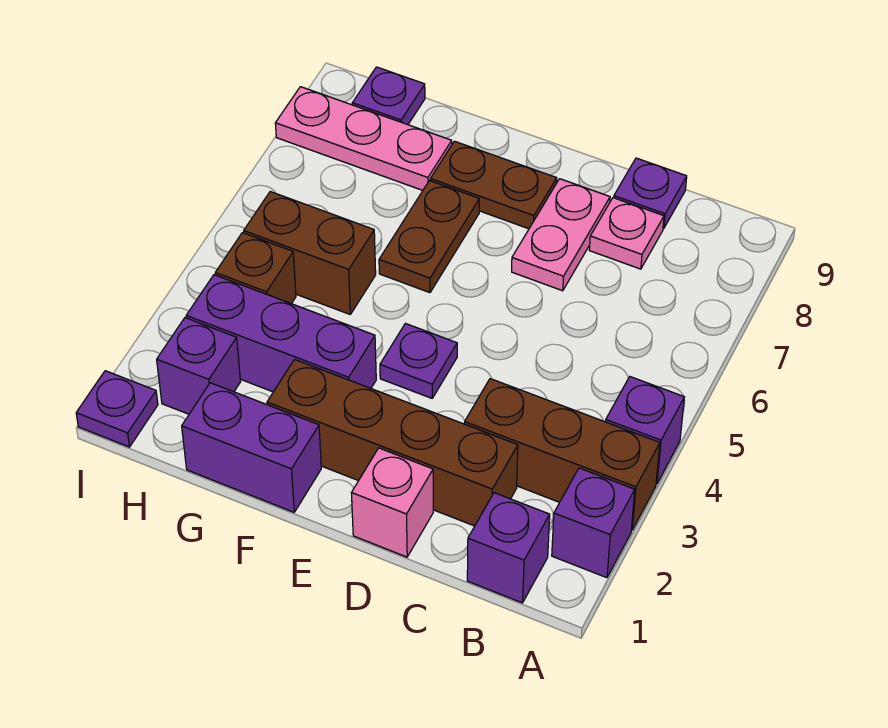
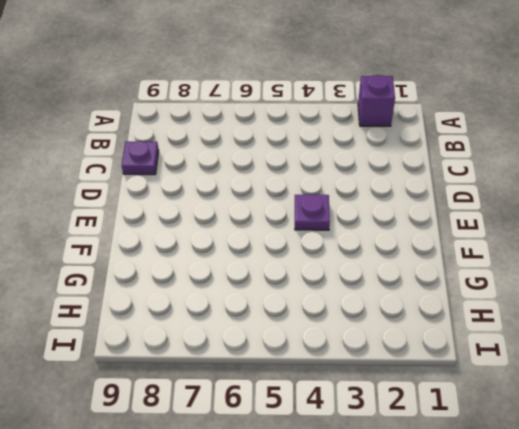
none -> brown 1x3 brick [464,379,660,530]
none -> purple 1x1 brick [606,377,684,484]
none -> purple 1x1 brick [467,493,550,603]

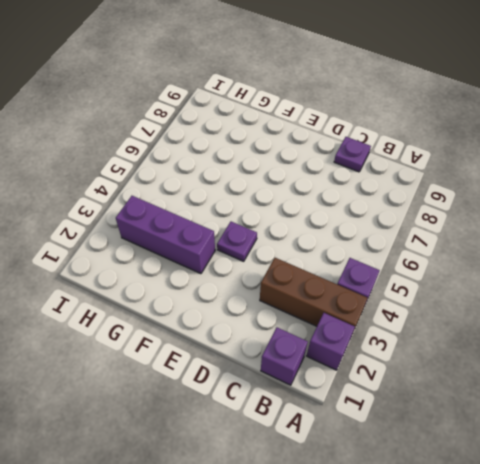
none -> brown 1x4 brick [267,359,518,526]
none -> pink 1x1 plate [589,198,664,269]
none -> pink 1x1 brick [352,448,433,557]

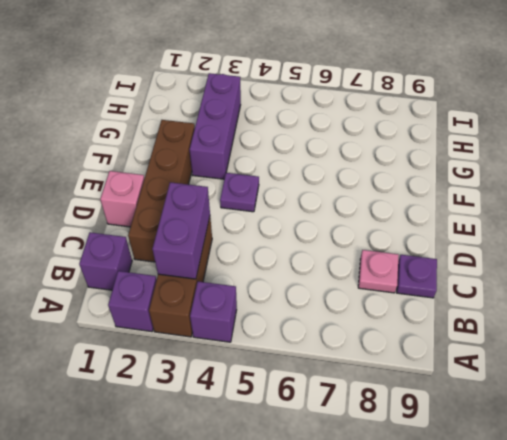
purple 1x2 brick [152,182,210,279] -> purple 1x2 brick moved to [182,383,321,512]
none -> pink 1x2 plate [512,179,610,291]
none -> brown 1x2 plate [430,141,557,229]
none -> brown 1x2 plate [379,181,479,293]

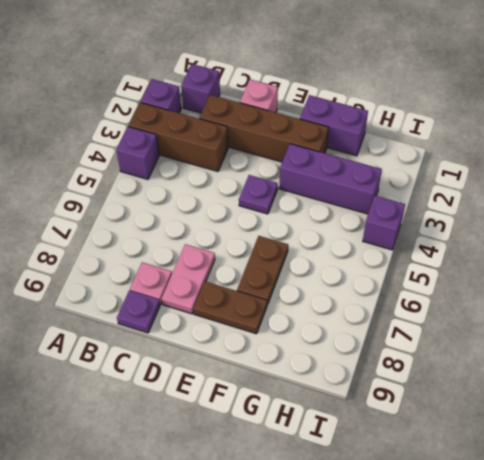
purple 1x1 brick [363,196,405,250] -> purple 1x1 brick moved to [157,318,240,414]
none -> brown 1x2 brick [244,192,376,314]
none -> pink 1x3 plate [275,87,452,190]
none -> brown 1x1 brick [215,233,296,304]

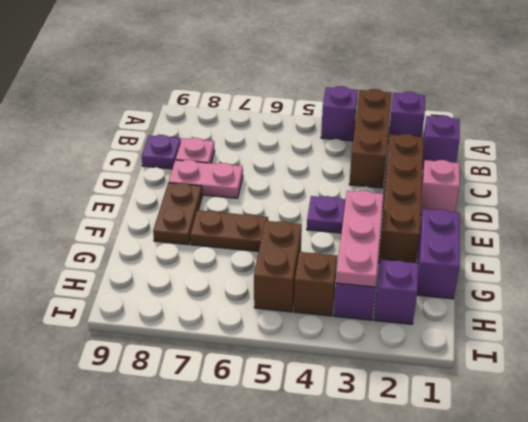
pink 1x3 plate [336,191,383,287] -> pink 1x3 plate moved to [275,87,452,190]
none -> purple 1x1 plate [352,67,425,125]
none -> purple 1x1 plate [76,371,158,447]

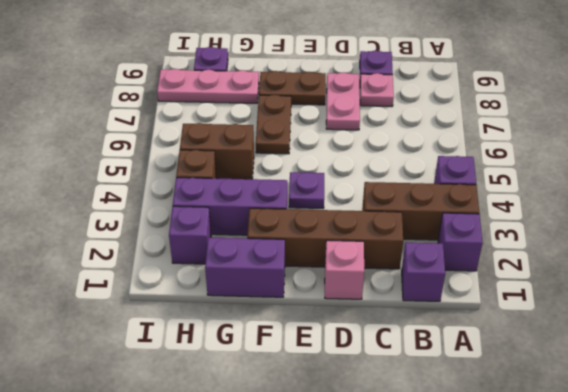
none -> purple 1x1 plate [76,371,158,447]

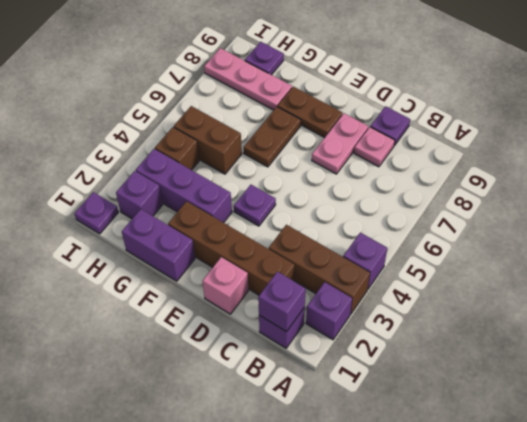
purple 1x1 brick [258,272,306,332] -> none

